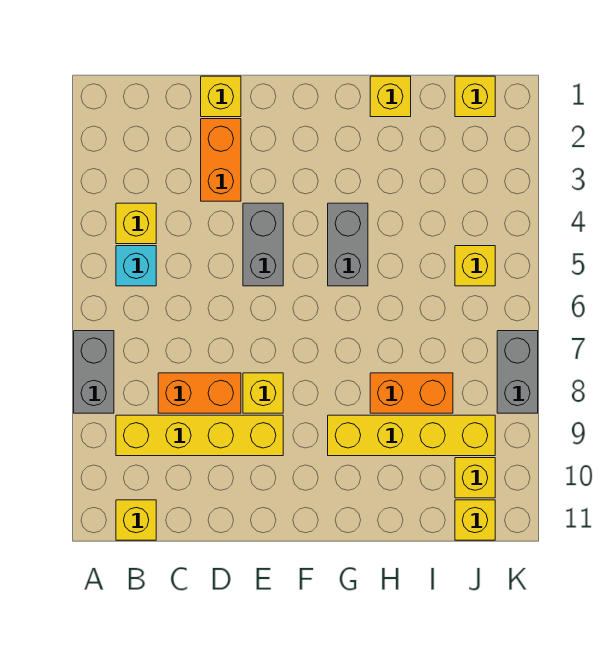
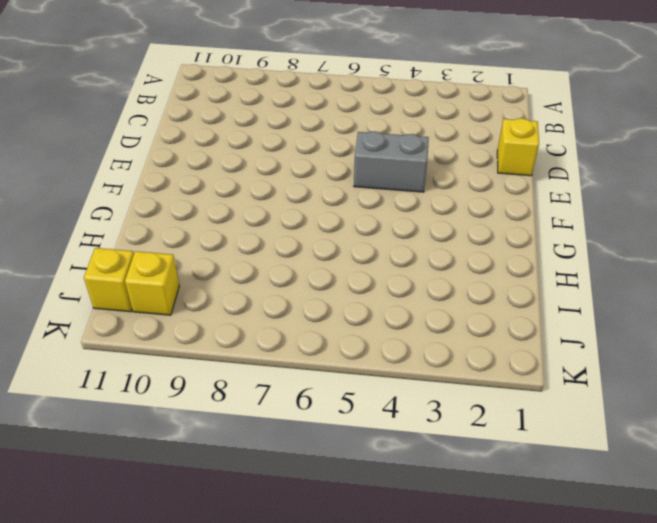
none -> grey 1x2 brick [74,331,114,413]
none -> yellow 1x1 brick [116,203,156,244]
none -> cyan 1x1 brick [116,246,156,286]

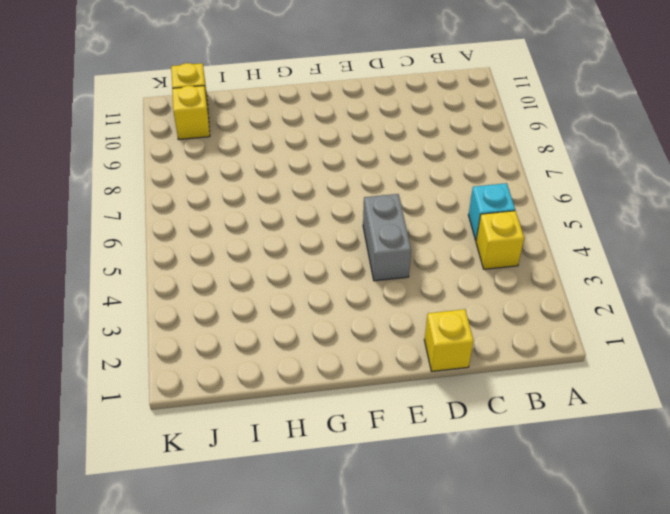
none -> grey 1x2 brick [74,331,114,413]
none -> yellow 1x4 brick [116,415,283,456]
none -> yellow 1x1 brick [116,500,156,540]

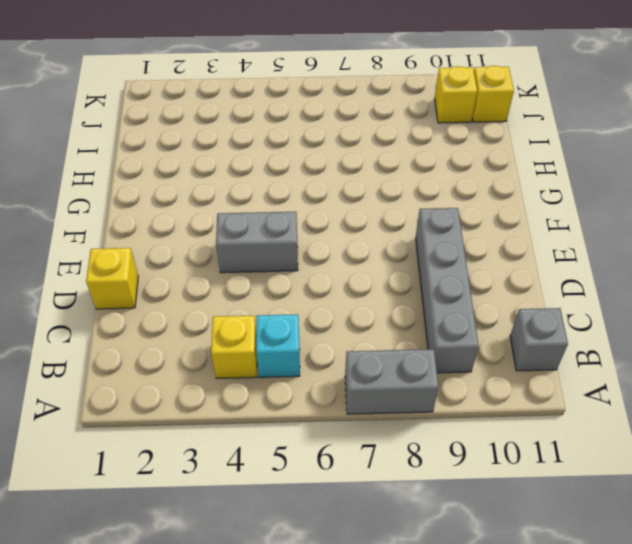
grey 1x4 brick [416,208,479,373] -> yellow 1x4 brick [116,415,283,456]
grey 1x1 brick [510,308,568,371] -> yellow 1x1 brick [116,500,156,540]
none -> orange 1x2 brick [158,373,241,413]
none -> orange 1x2 brick [201,119,241,201]
none -> yellow 1x1 brick [243,373,283,413]

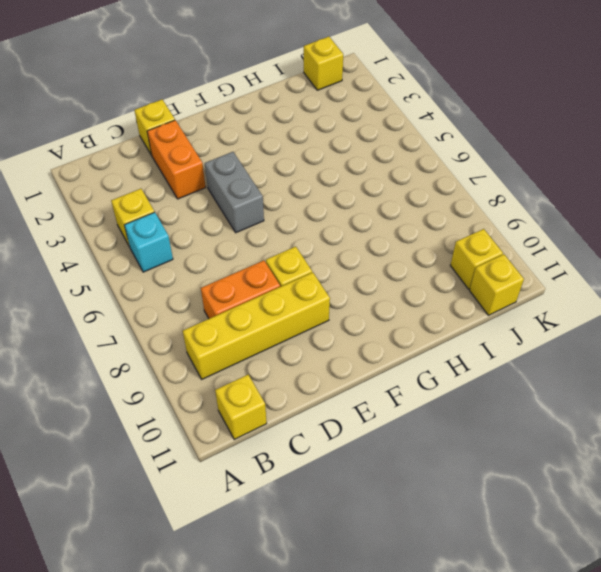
none -> grey 1x2 brick [74,331,114,413]
none -> grey 1x2 brick [328,203,368,286]
none -> yellow 1x4 brick [328,415,495,456]

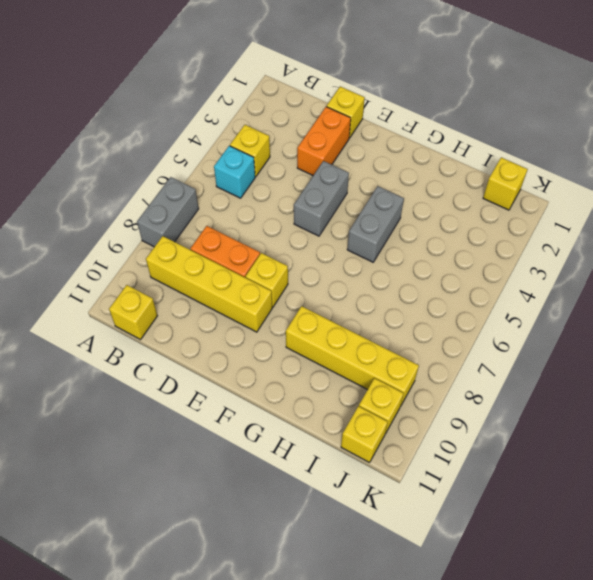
none -> yellow 1x1 brick [370,76,411,117]
none -> orange 1x2 brick [370,373,453,413]
none -> yellow 1x1 brick [455,246,495,286]

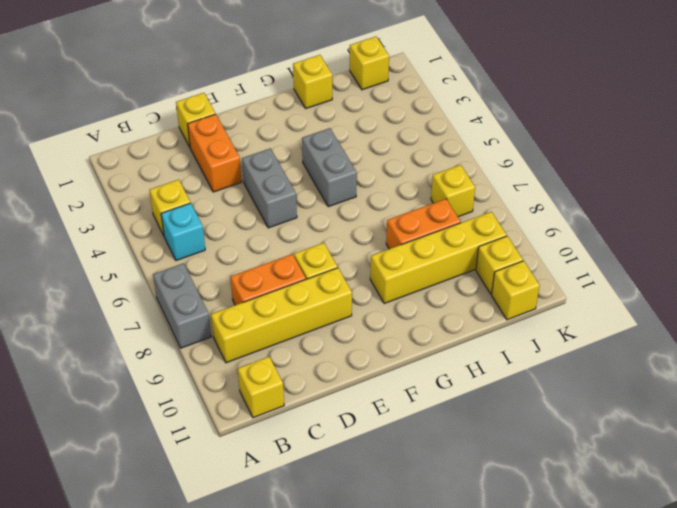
yellow 1x1 brick [431,165,475,217] -> yellow 1x1 brick moved to [455,246,495,286]
none -> grey 1x2 brick [497,331,538,413]

